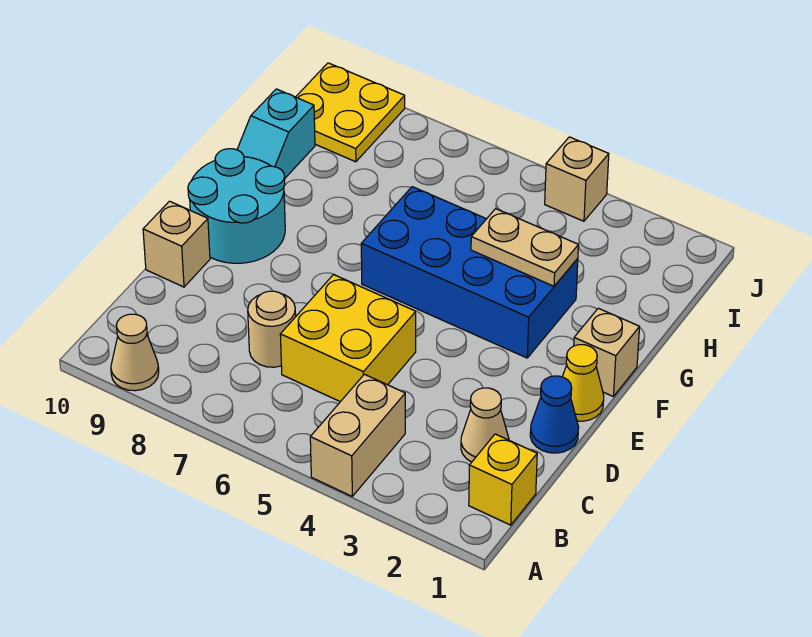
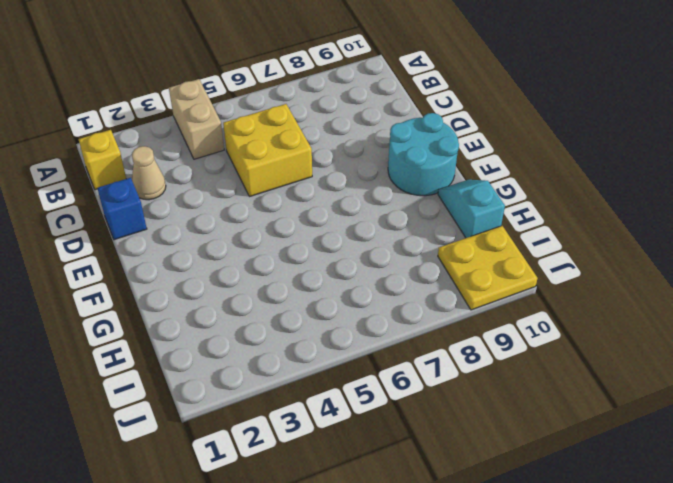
blue 1x1 brick [97,178,147,240] -> blue 1x1 cone [530,376,579,453]
none -> tan 1x1 cone [111,314,159,391]
none -> tan 1x1 round brick [248,291,296,367]
none -> tan 1x1 brick [143,201,210,287]

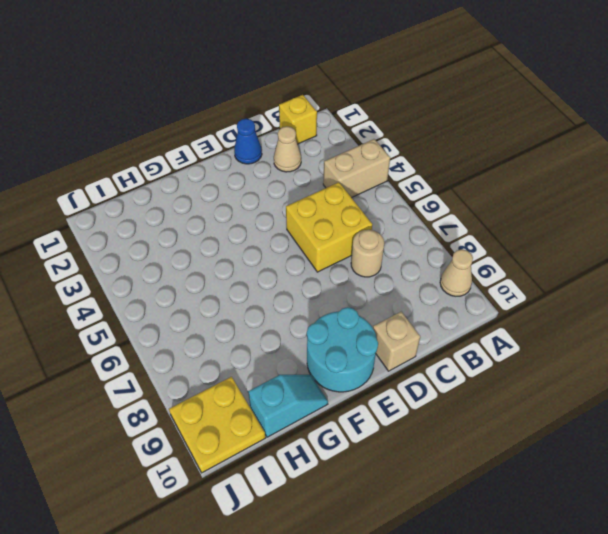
none -> yellow 1x1 cone [562,345,604,421]
none -> tan 1x1 brick [574,308,640,397]
none -> blue 2x4 brick [361,187,578,358]

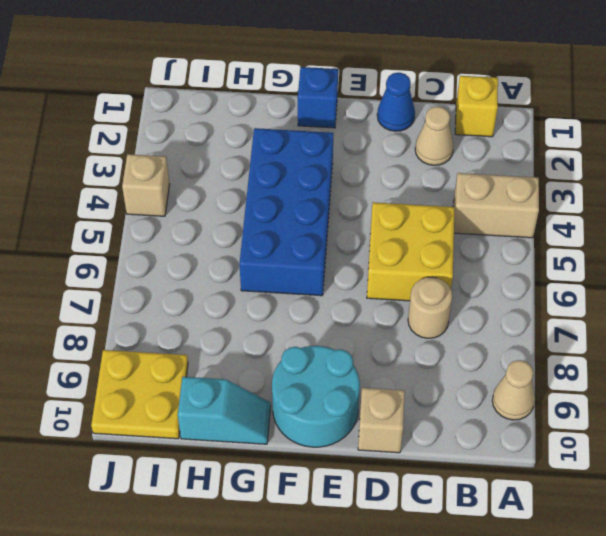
blue 1x1 brick [298,67,338,128] -> tan 1x1 brick [574,308,640,397]
none -> yellow 1x1 cone [562,345,604,421]
none -> tan 1x2 plate [471,209,578,286]

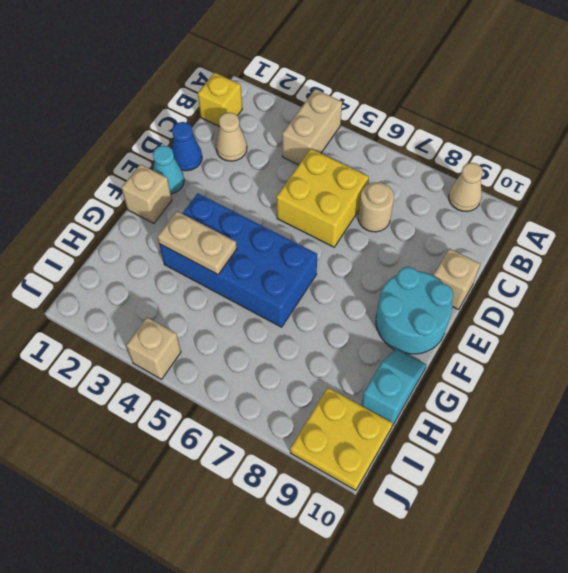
cyan 1x1 cone [153,146,184,194] -> yellow 1x1 cone [562,345,604,421]

